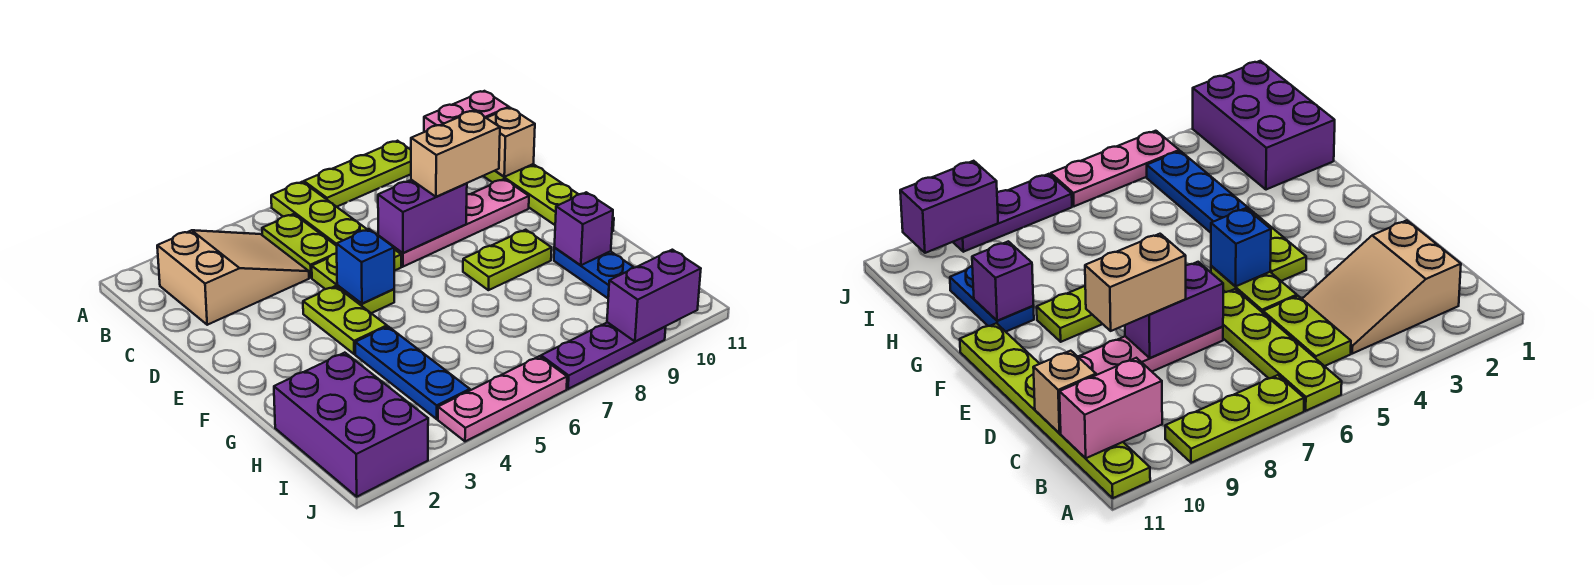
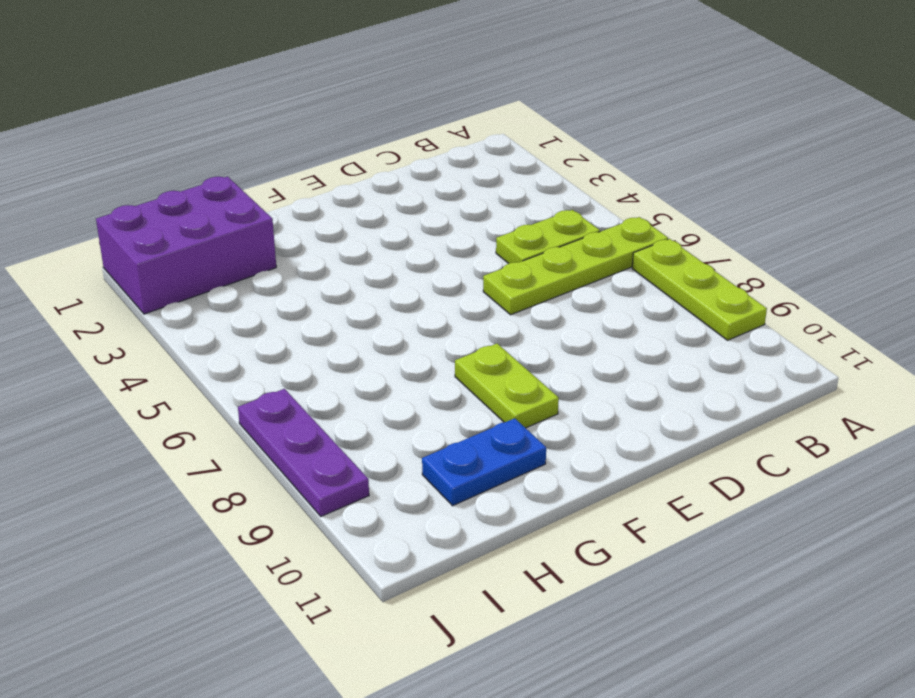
none -> lime 1x6 plate [484,164,614,231]
none -> tan 2x3 slope [157,230,309,325]
none -> lime 1x2 plate [312,253,394,313]

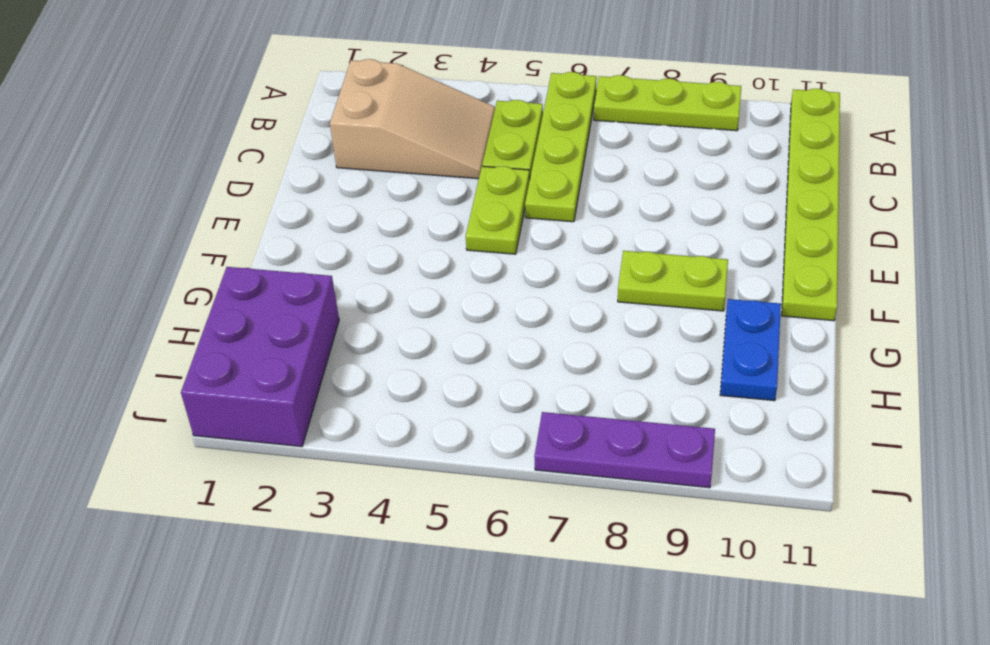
none -> pink 1x4 plate [379,179,529,267]
none -> lime 1x2 plate [303,286,387,354]
none -> blue 1x3 plate [355,327,470,419]

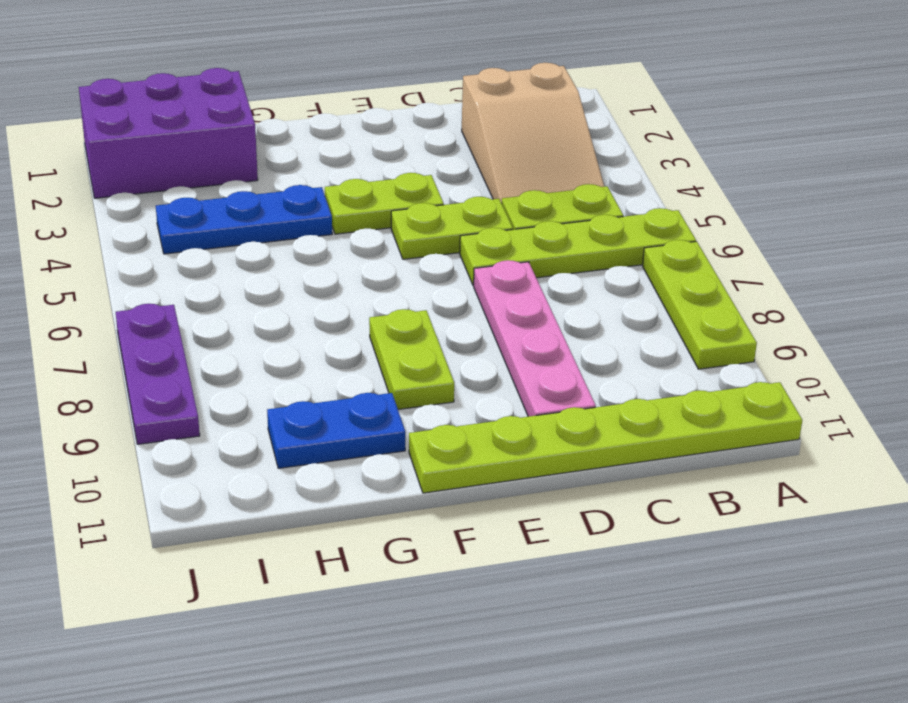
none -> pink 1x3 plate [438,356,567,441]
none -> pink 1x2 brick [424,91,509,132]
none -> tan 1x1 brick [487,108,535,177]

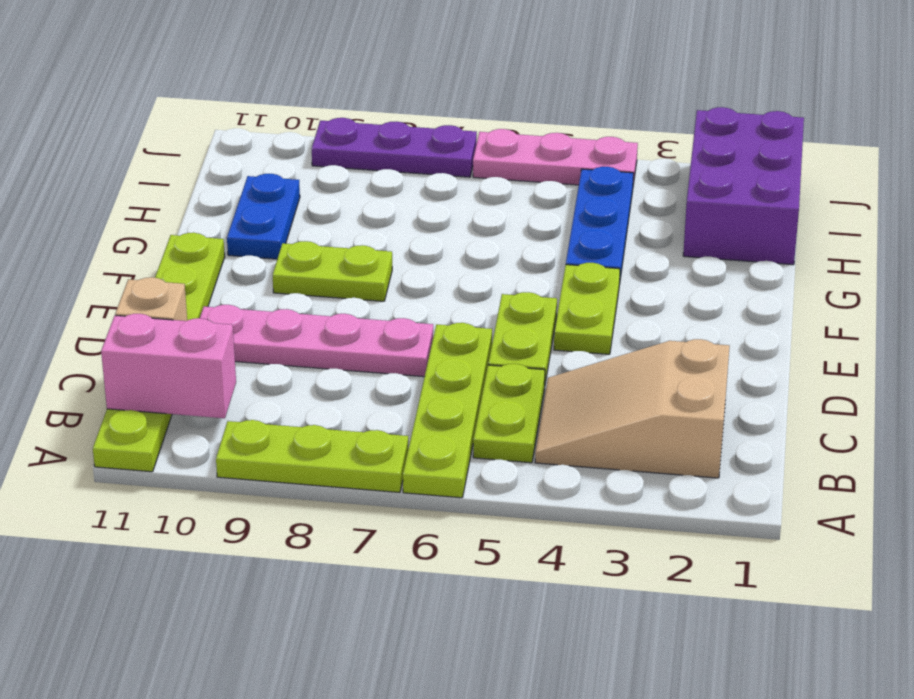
none -> purple 1x2 brick [378,180,467,253]
none -> blue 1x1 brick [337,229,394,304]
none -> purple 1x1 brick [554,192,613,265]

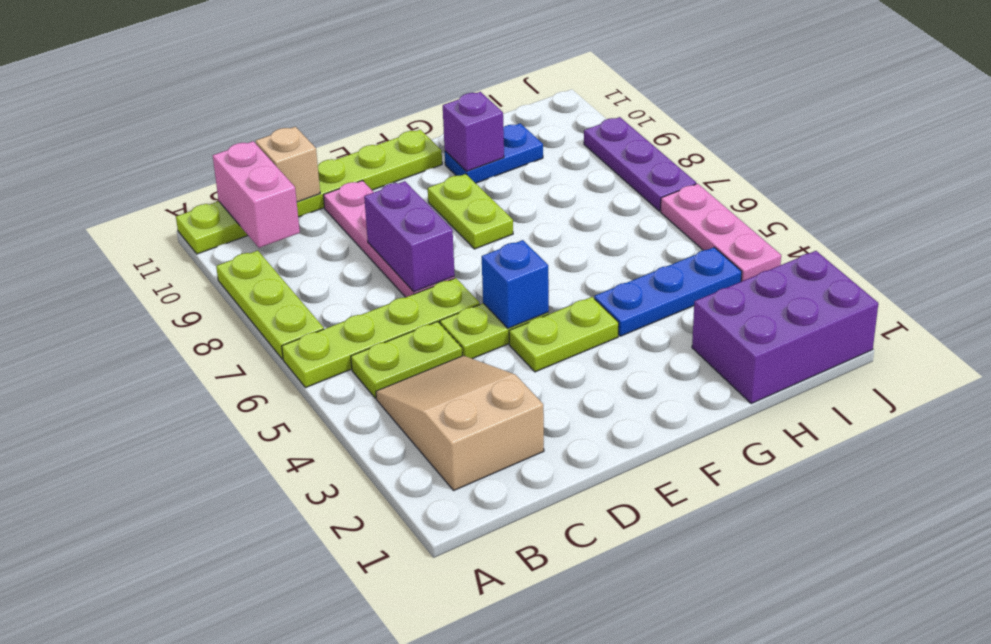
none -> purple 1x2 brick [607,250,701,342]
none -> tan 1x2 brick [411,111,500,197]

